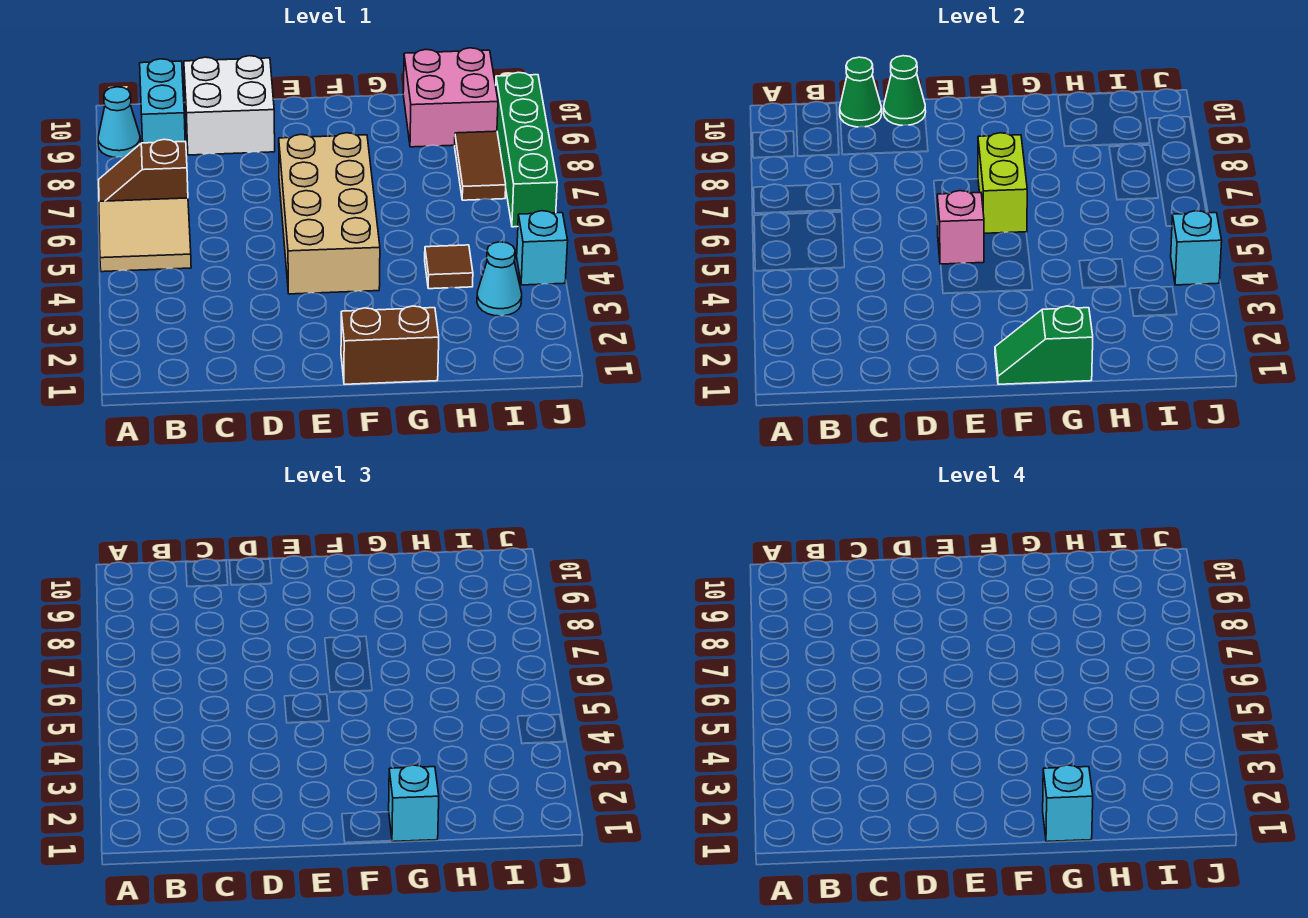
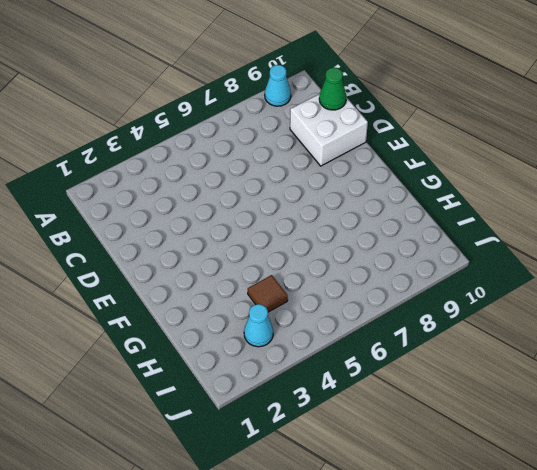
none -> tan 2x2 tile [99,198,191,272]
none -> brown 1x2 slope [99,139,188,201]
none -> cyan 1x2 brick [140,59,185,143]

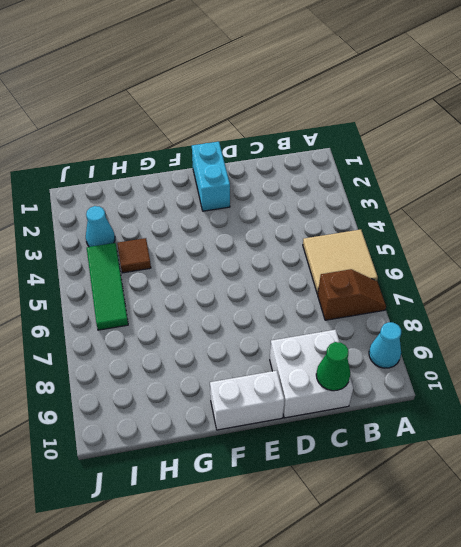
cyan 1x2 brick [192,142,230,211] -> cyan 1x2 brick moved to [140,59,185,143]
white 1x2 brick [210,371,284,430] -> none
green 1x3 tile [87,243,128,330] -> none
none -> tan 2x4 brick [279,133,380,294]
none -> brown 1x2 brick [341,306,439,384]
none -> pink 2x2 brick [403,48,498,147]

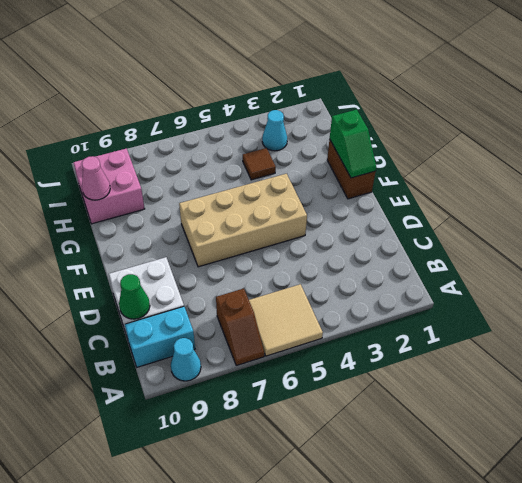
pink 1x1 cone [82,156,110,200] -> none
none -> brown 1x2 tile [455,131,506,200]
none -> cyan 1x1 brick [517,211,568,285]
none -> green 1x4 brick [496,72,557,227]

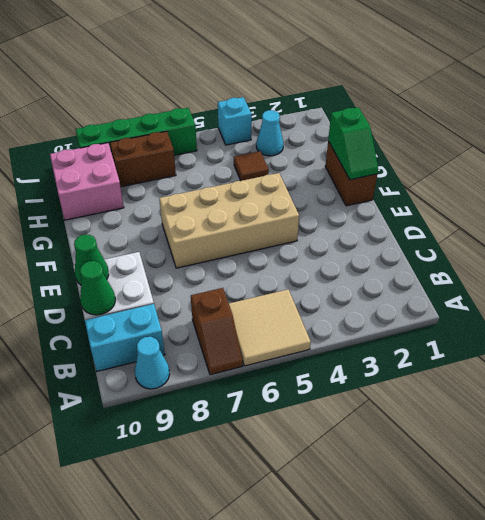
brown 1x2 brick [110,131,176,187] -> brown 1x2 tile [455,131,506,200]
none -> pink 1x1 brick [937,191,984,265]
none -> lime 1x2 brick [978,133,1027,233]
none -> cyan 1x1 brick [1171,211,1222,285]

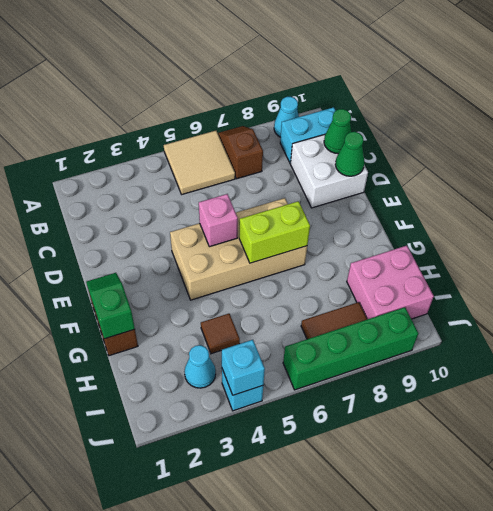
none -> cyan 1x1 brick [389,765,439,842]
none -> cyan 1x1 brick [1043,765,1093,842]

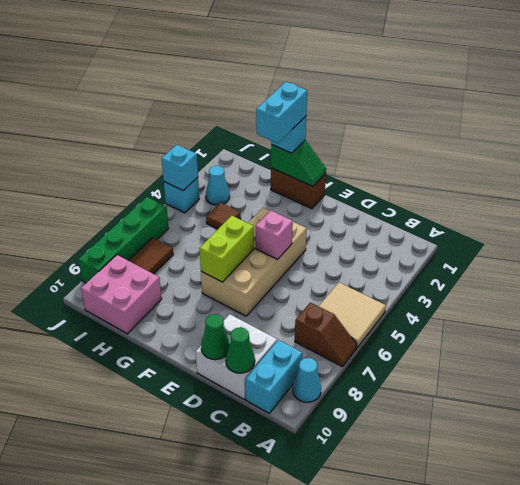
cyan 1x2 brick [256,82,307,143] -> cyan 1x1 brick [1043,765,1093,842]

